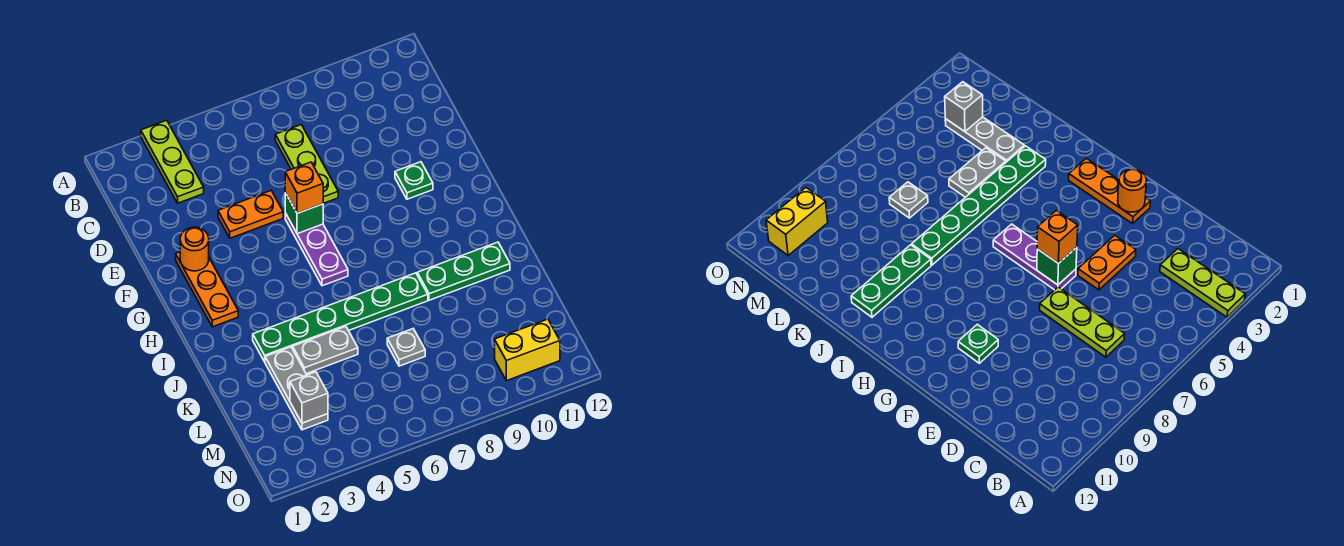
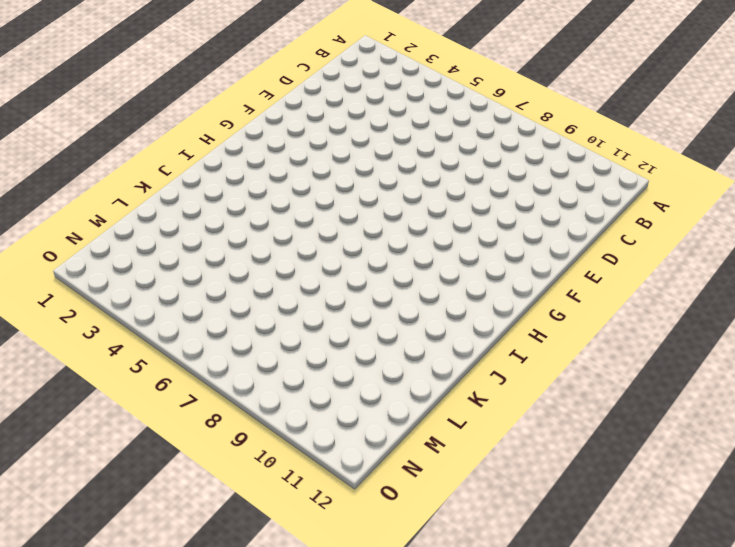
none -> lime 1x3 plate [141,120,204,203]
none -> lime 1x3 plate [275,125,338,203]
none -> orange 1x2 plate [218,191,283,238]

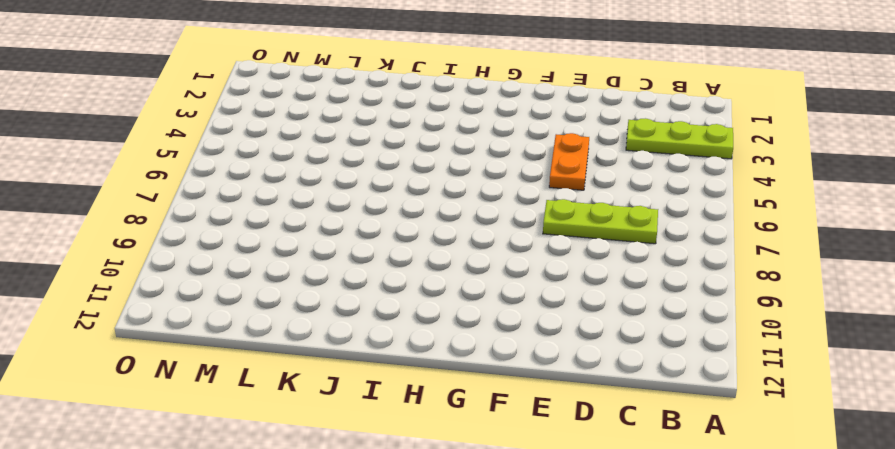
none -> orange 1x3 plate [176,252,238,327]
none -> purple 1x3 plate [285,213,348,286]
none -> green 1x1 plate [395,162,433,199]

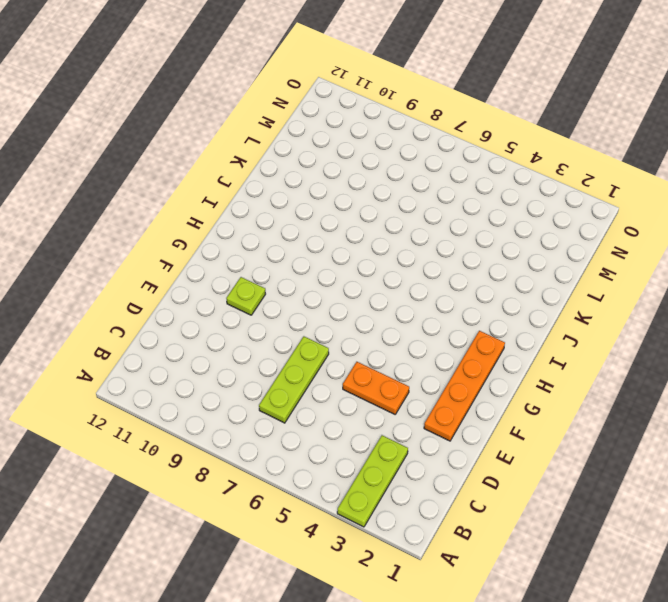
orange 1x4 plate [424,331,505,441] -> orange 1x3 plate [176,252,238,327]
lime 1x1 plate [226,277,265,315] -> green 1x1 plate [395,162,433,199]
none -> purple 1x3 plate [285,213,348,286]
none -> green 1x6 plate [253,273,428,362]
none -> green 1x3 plate [417,242,510,300]

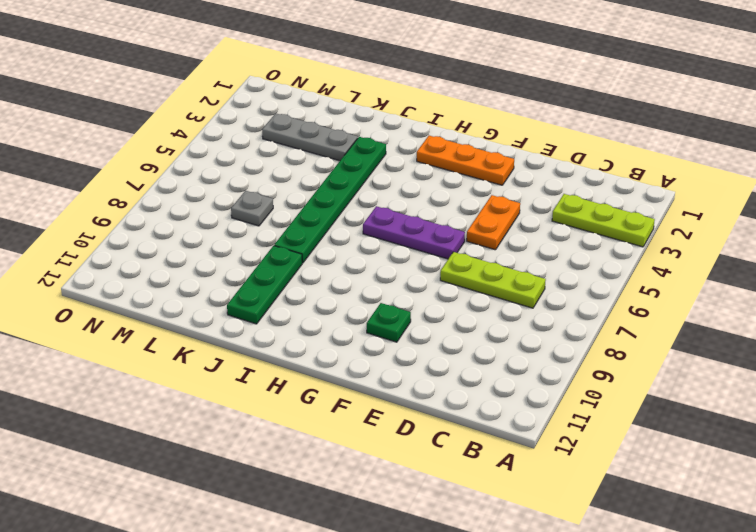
none -> grey 1x2 plate [293,326,358,374]
none -> yellow 1x2 brick [495,319,560,381]
none -> orange 1x1 round brick [180,227,209,271]

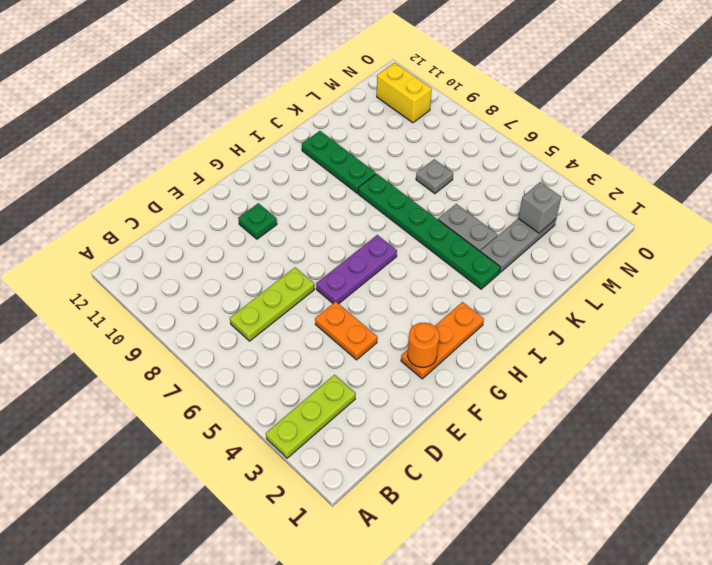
none -> green 1x1 brick [285,193,323,234]
none -> orange 1x1 brick [285,162,323,213]

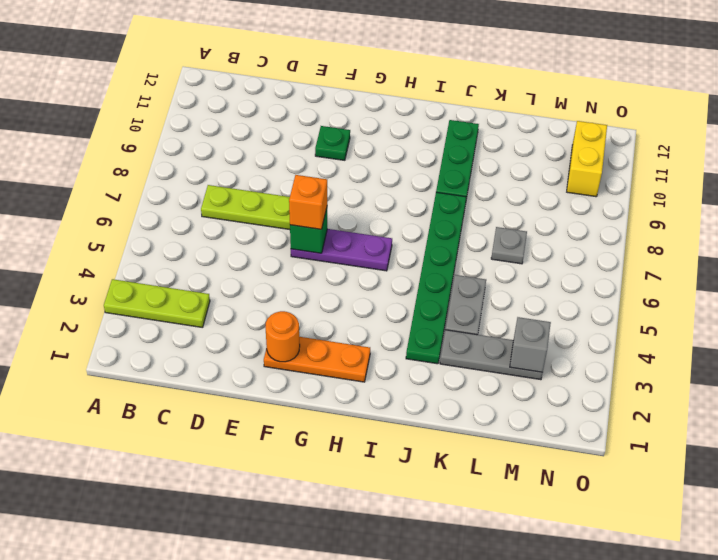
none -> orange 1x2 plate [218,191,283,238]

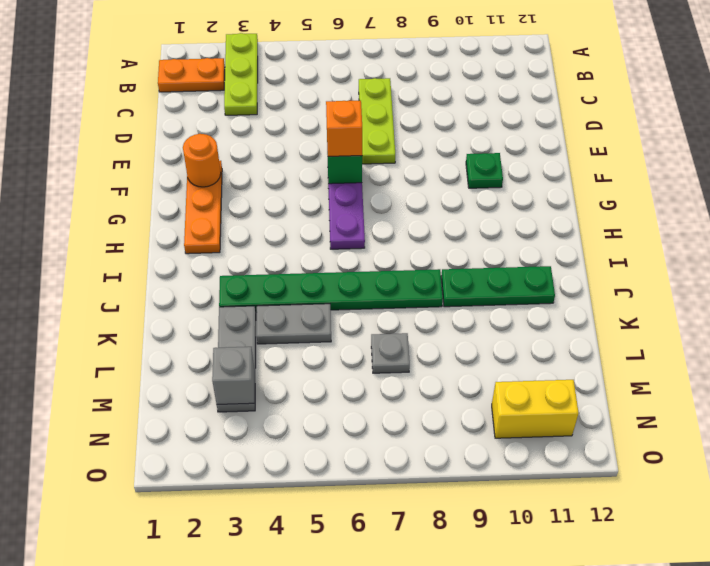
orange 1x2 plate [158,58,225,92] -> orange 1x2 plate moved to [218,191,283,238]

